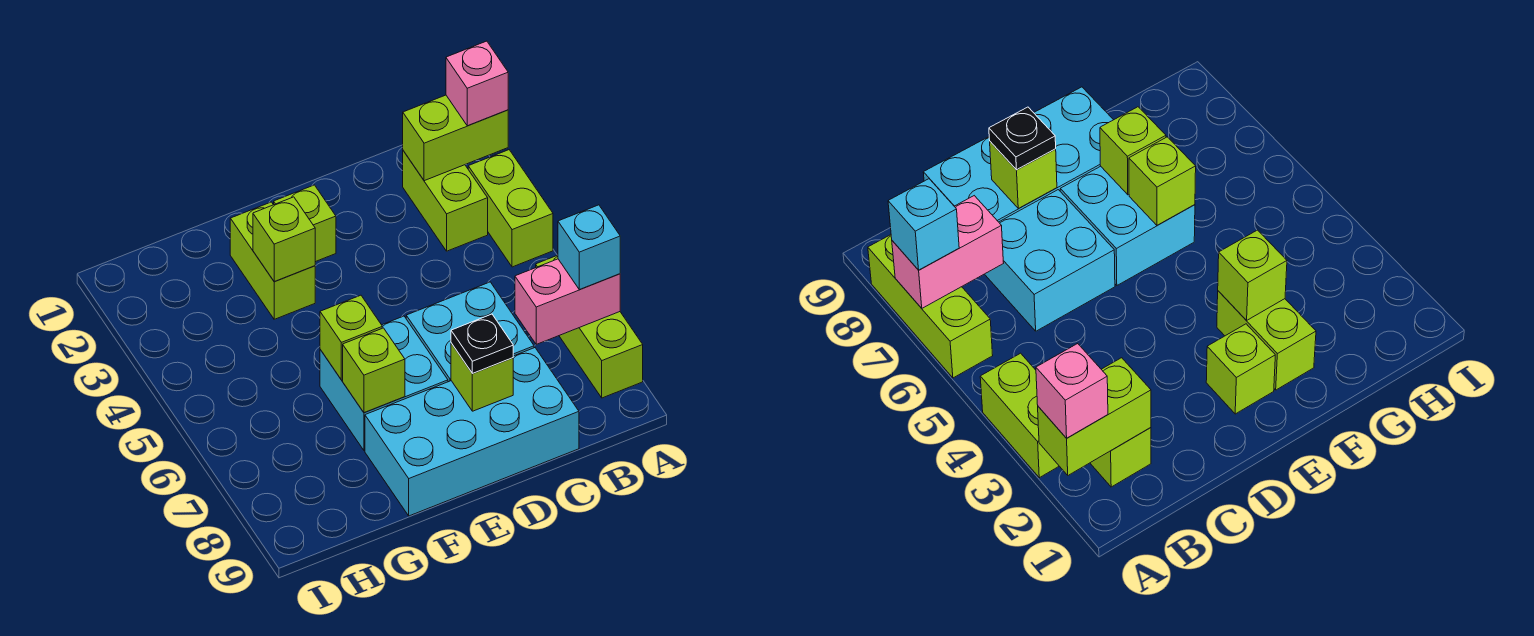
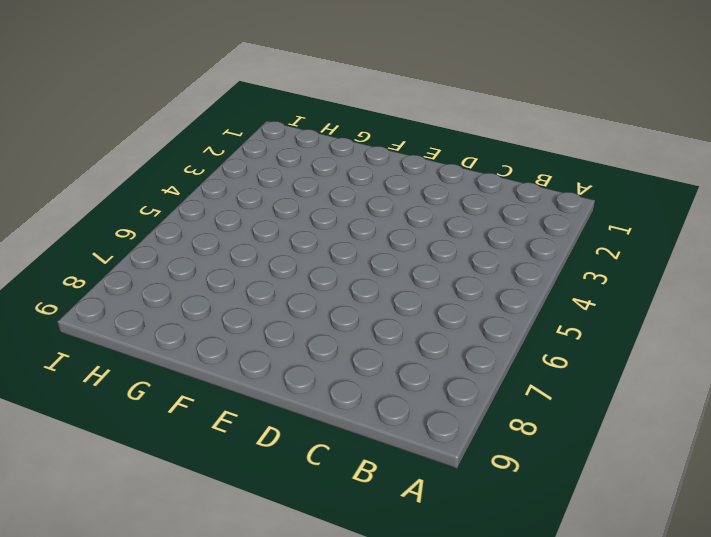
none -> lime 1x2 brick [468,150,553,267]
none -> lime 1x3 brick [536,255,643,398]
none -> lime 1x2 brick [403,151,488,251]

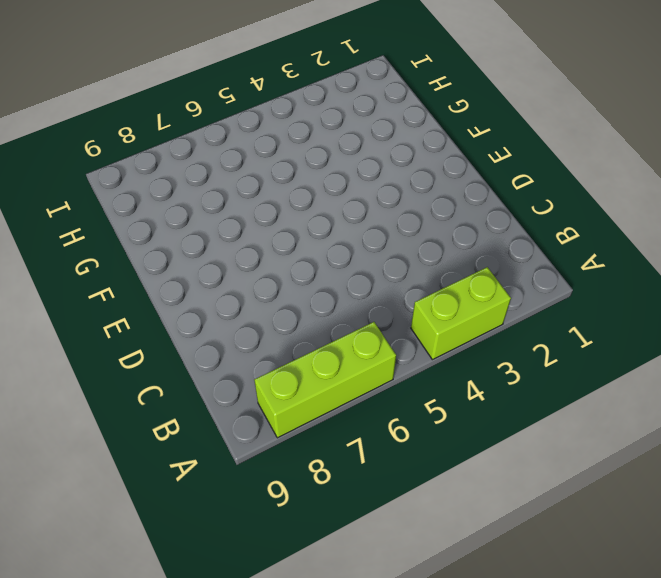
none -> lime 1x2 brick [403,151,488,251]
none -> cyan 2x2 brick [406,282,534,382]
none -> cyan 2x4 brick [365,348,579,516]

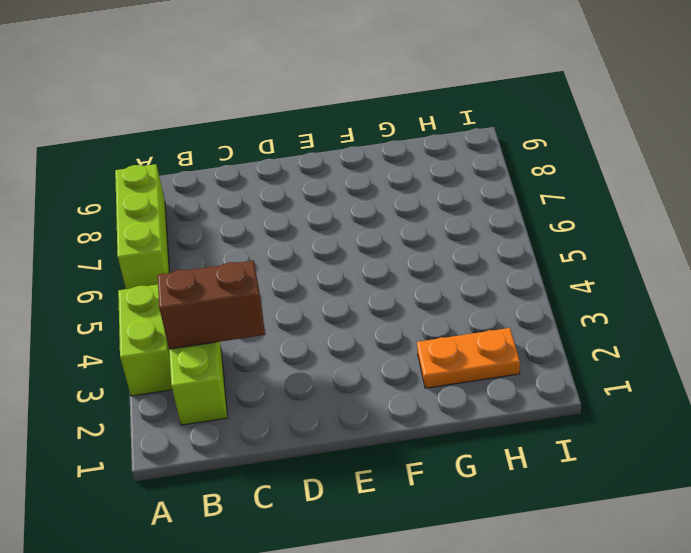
brown 1x2 brick [158,261,265,349] -> none
orange 1x2 plate [417,328,520,388] -> none
none -> cyan 2x2 brick [406,282,534,382]
none -> cyan 2x4 brick [365,348,579,516]
none -> lime 1x1 brick [274,185,336,262]

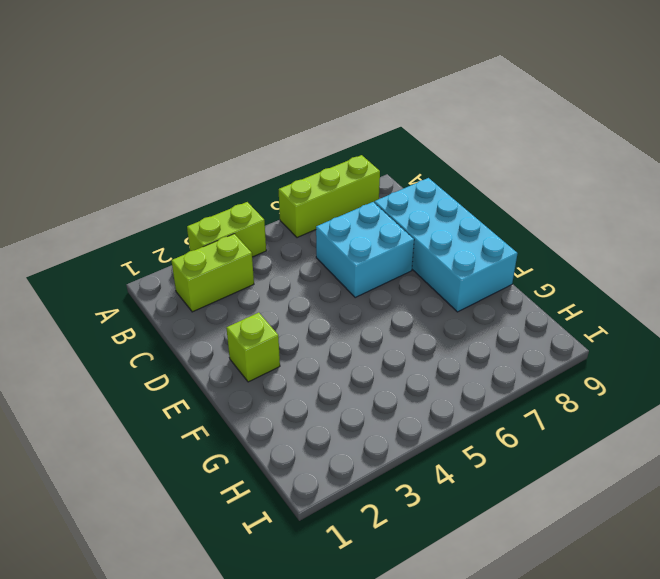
none -> cyan 2x2 brick [320,316,448,450]
none -> lime 1x2 brick [230,202,315,319]
none -> lime 1x2 brick [403,95,508,181]

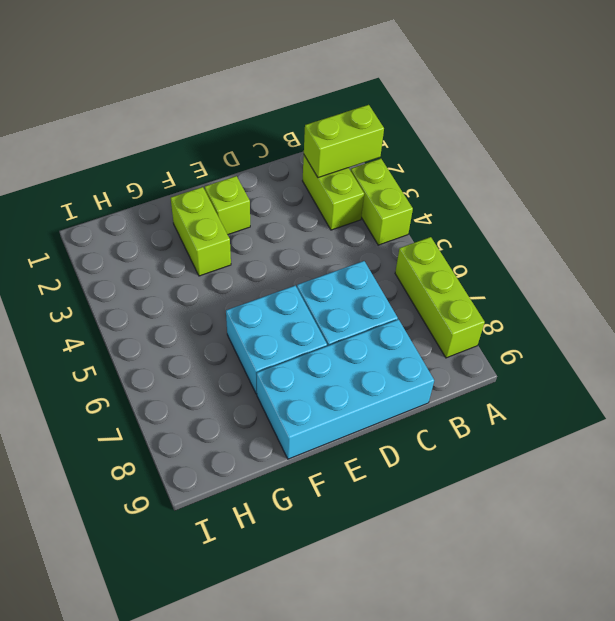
none -> pink 1x2 brick [515,259,620,344]
none -> lime 1x1 brick [451,343,513,411]
none -> lime 1x1 brick [253,197,315,281]

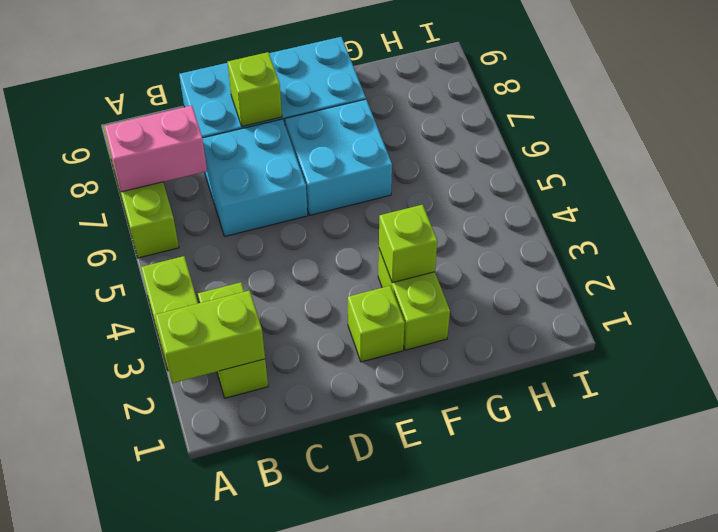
none -> lime 1x1 brick [320,295,382,380]
none -> lime 1x1 brick [343,328,405,413]
none -> pink 1x1 brick [446,41,508,126]

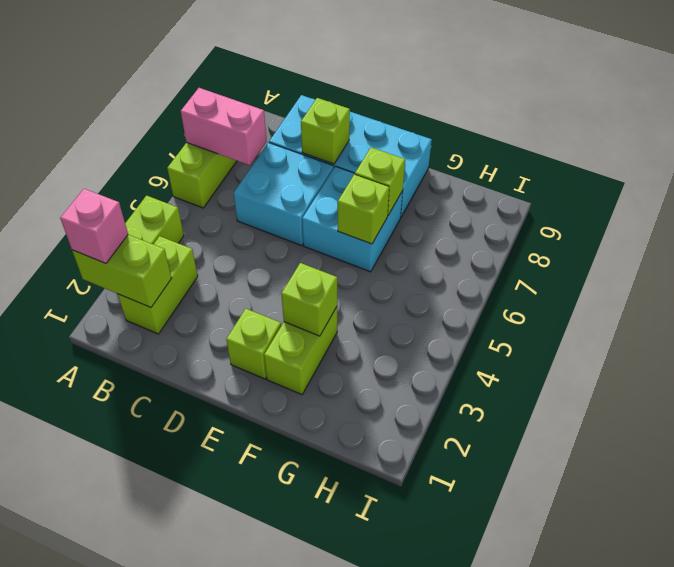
none -> cyan 1x1 brick [558,205,620,290]
none -> black 1x1 plate [451,314,513,373]

